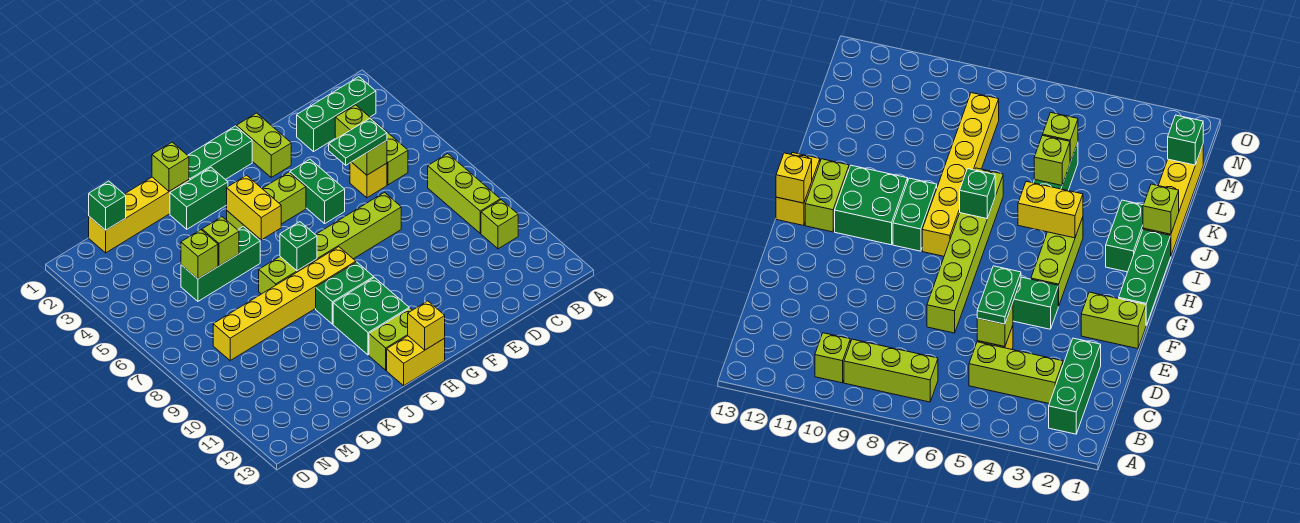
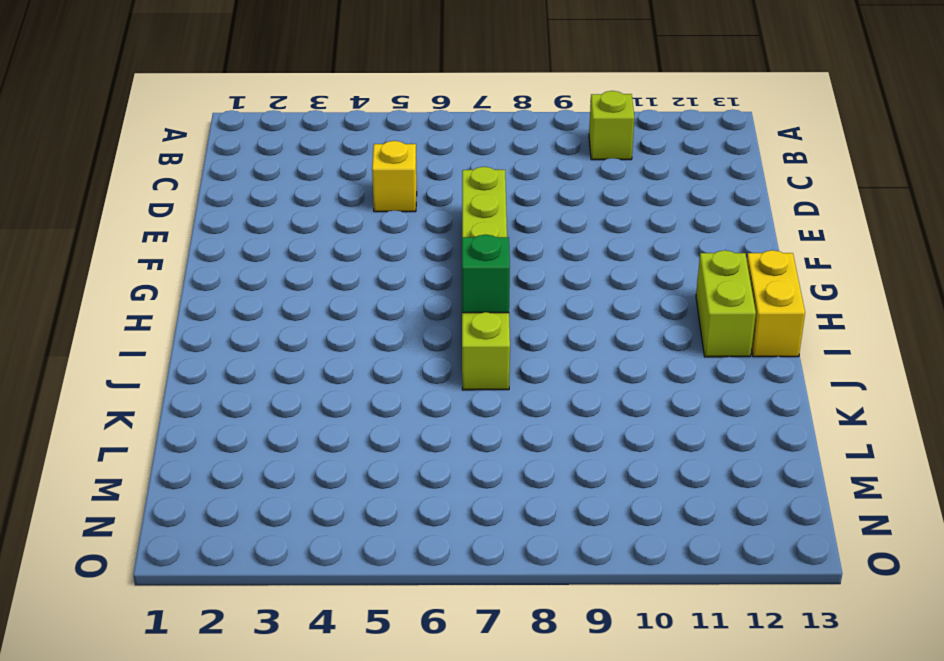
none -> green 1x3 brick [297,77,376,152]
none -> lime 1x3 brick [428,154,500,233]
none -> lime 1x3 brick [335,105,408,185]

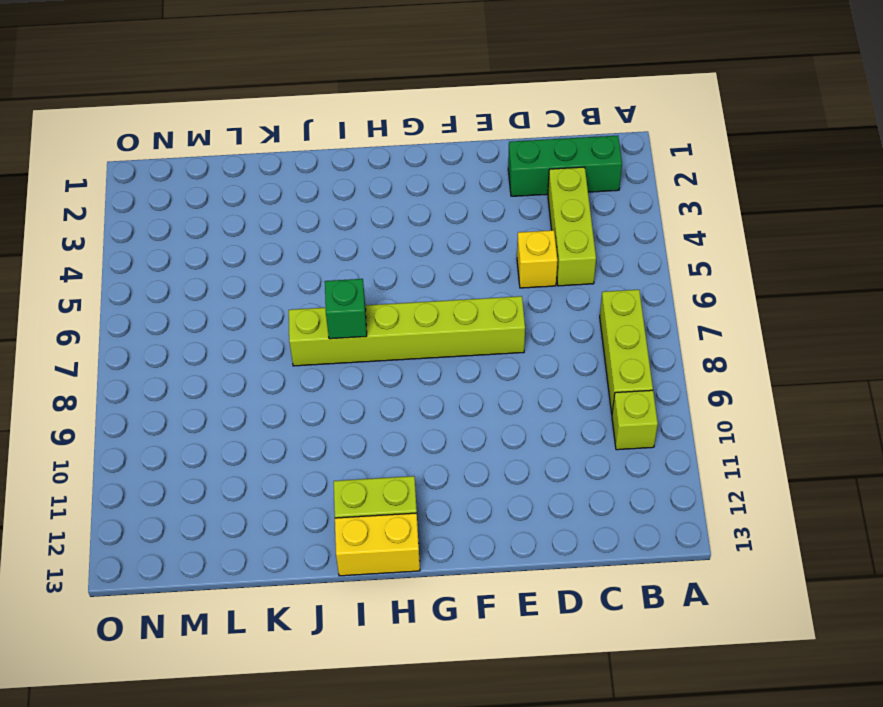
none -> lime 1x2 brick [237,113,291,177]
none -> green 1x2 brick [290,159,345,224]
none -> green 1x3 brick [188,126,252,180]

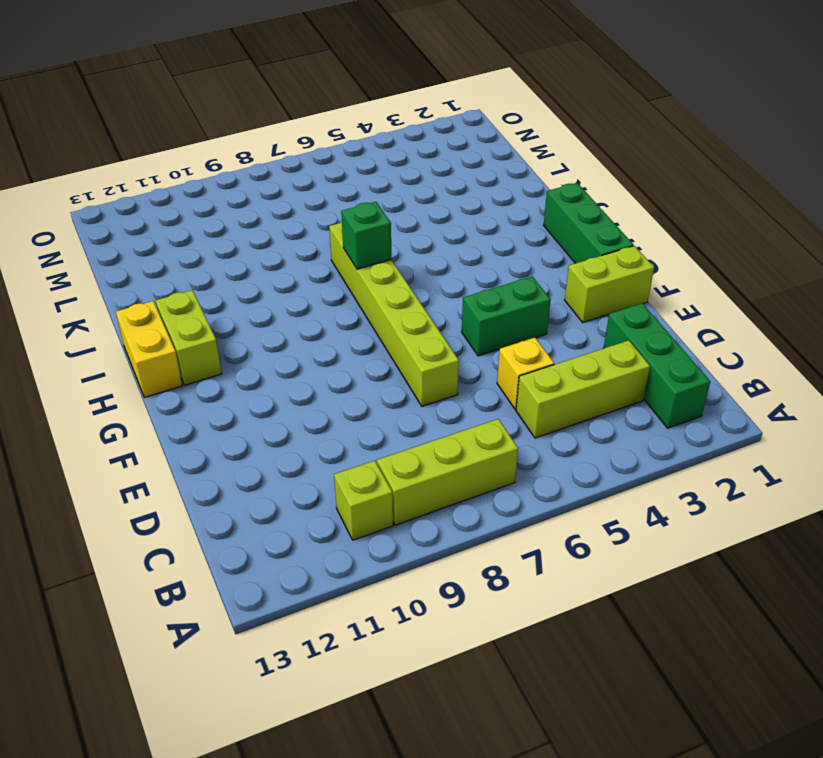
none -> lime 1x3 brick [227,172,306,239]
none -> yellow 1x6 brick [213,247,356,361]
none -> green 1x2 brick [316,262,374,324]

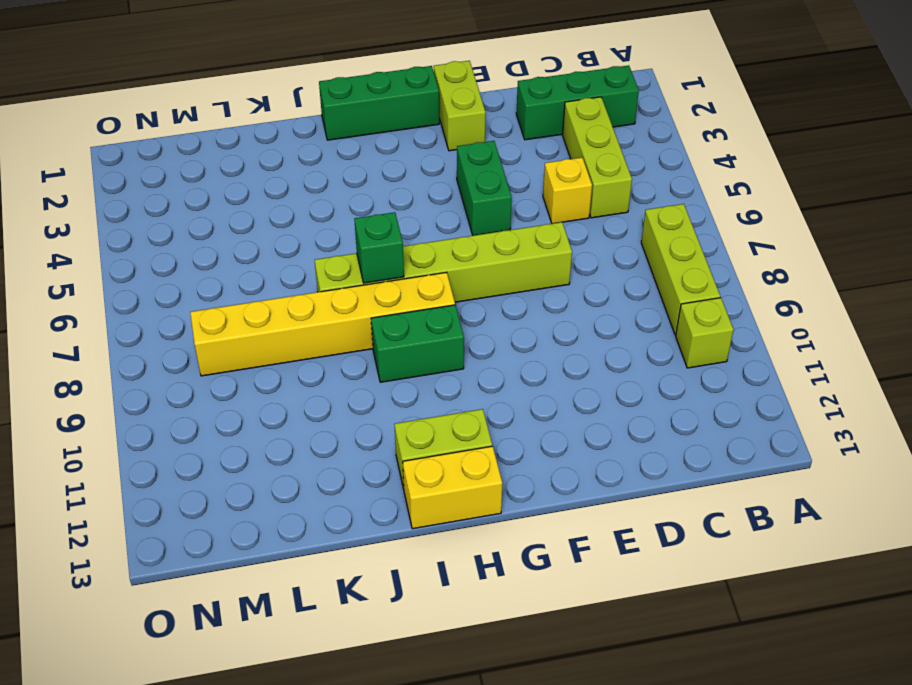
none -> lime 1x3 brick [227,172,306,239]
none -> green 2x2 brick [333,278,409,355]
none -> green 1x2 brick [170,168,228,229]

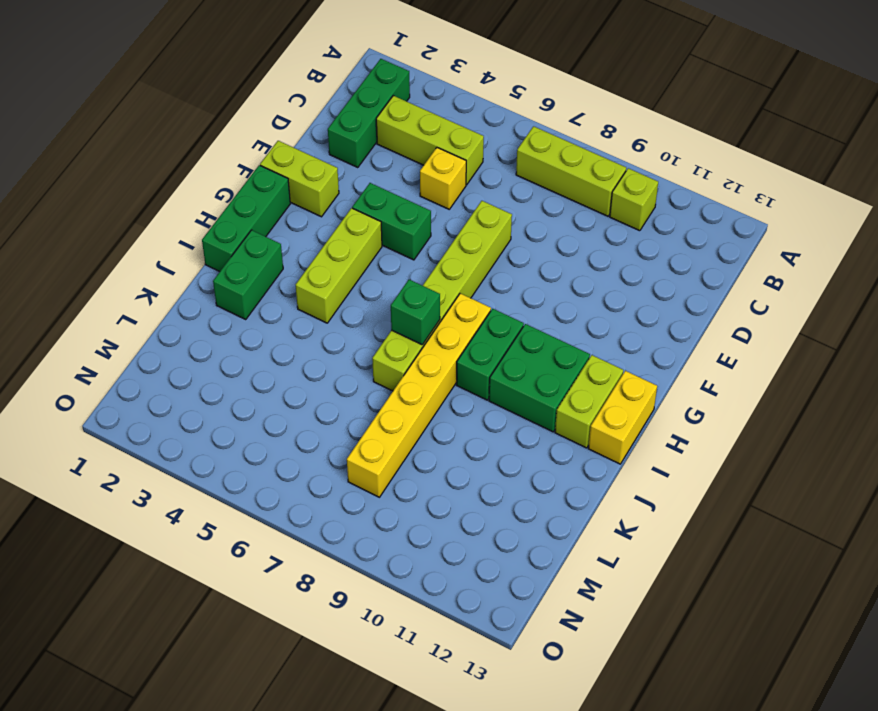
none -> yellow 1x4 brick [89,177,189,253]
none -> green 1x3 brick [181,226,260,301]
none -> lime 1x1 brick [352,141,387,175]

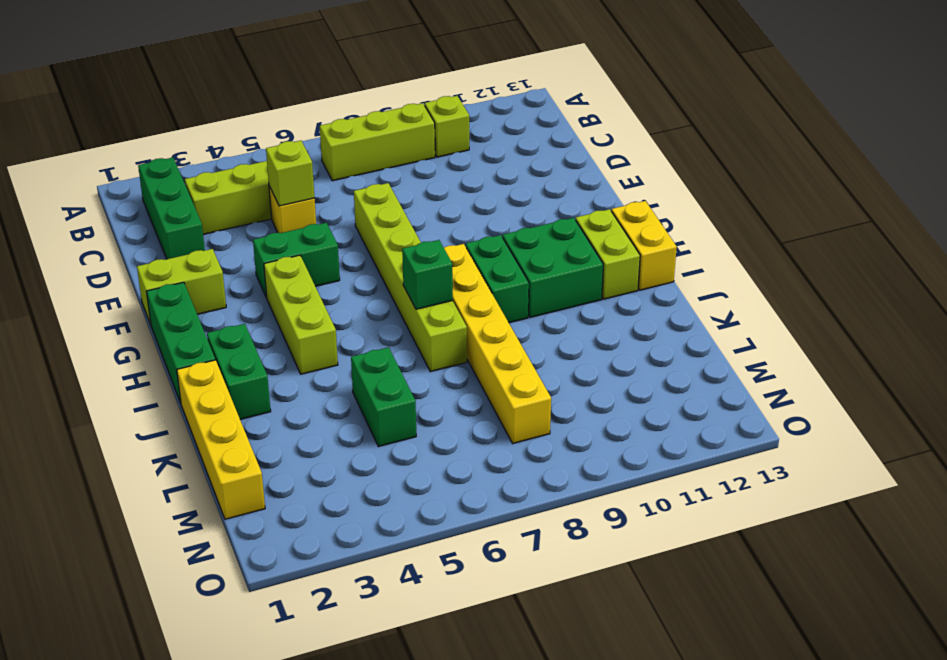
green 1x2 brick [351,347,416,447] -> green 1x3 brick [181,226,260,301]
none -> yellow 1x1 brick [408,301,445,350]
none -> yellow 1x2 brick [227,175,281,240]
none -> lime 1x1 brick [152,142,189,191]

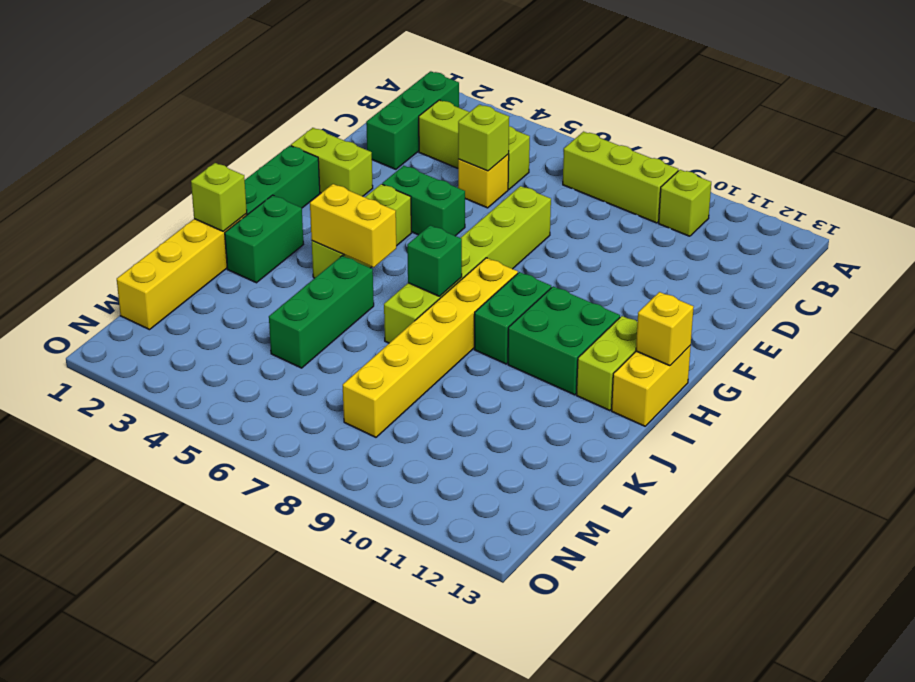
none -> lime 1x1 brick [202,217,239,266]
none -> lime 1x1 brick [181,230,218,279]
none -> green 1x1 brick [89,181,126,230]

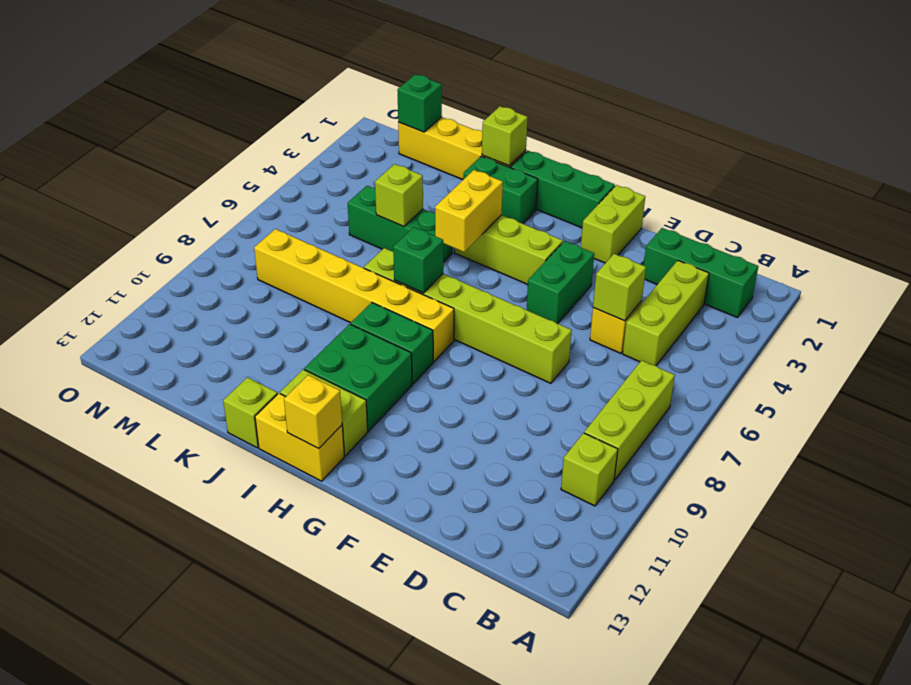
lime 1x1 brick [223,377,277,448] -> lime 1x1 brick moved to [181,230,218,279]
none -> green 1x2 plate [329,119,387,165]

